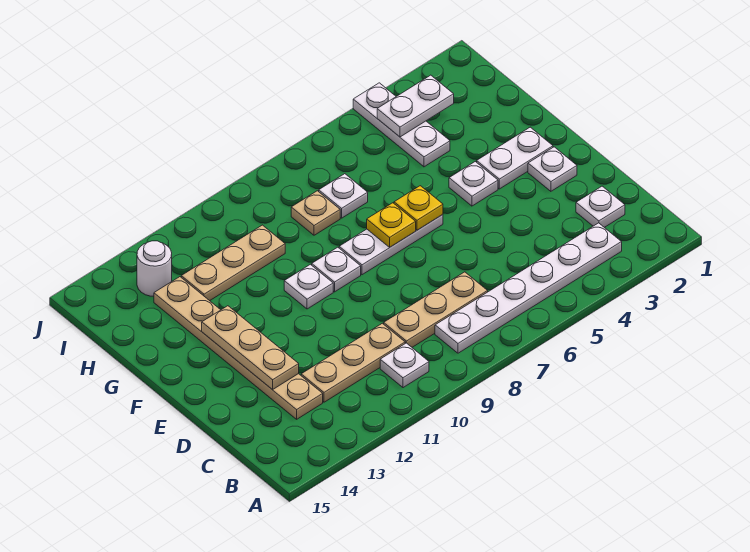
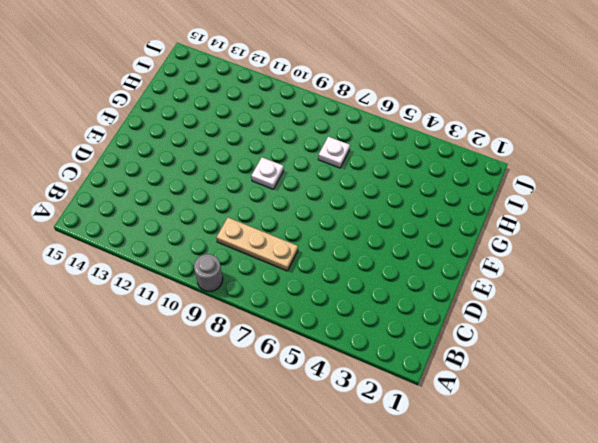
grey 1x1 round brick [194,254,223,291] -> none
none -> white 1x6 plate [435,223,622,353]
none -> white 1x1 plate [380,343,429,388]
none -> white 1x1 plate [576,186,625,227]

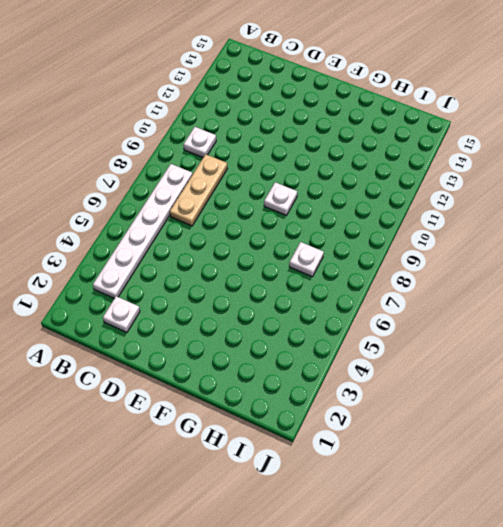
none -> tan 1x3 plate [301,323,405,402]
none -> tan 1x6 plate [154,277,323,419]
none -> white 1x1 plate [528,147,577,191]

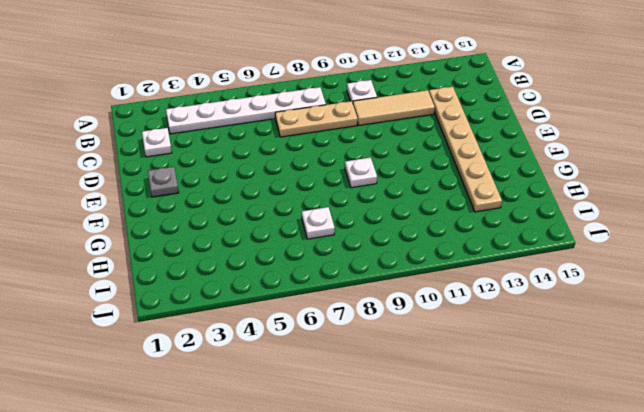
tan 1x3 tile [353,90,435,125] -> tan 1x3 plate [301,323,405,402]
grey 1x1 plate [148,167,179,197] -> white 1x1 plate [528,147,577,191]
none -> white 1x2 plate [477,127,553,189]
none -> white 1x1 plate [449,162,498,206]
none -> white 1x3 plate [339,215,443,275]

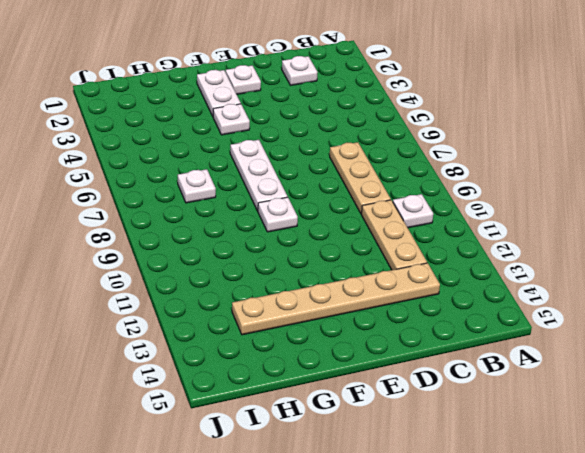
none -> white 1x6 plate [435,223,622,353]
none -> white 1x1 plate [284,264,333,309]
none -> white 1x3 plate [353,83,450,167]

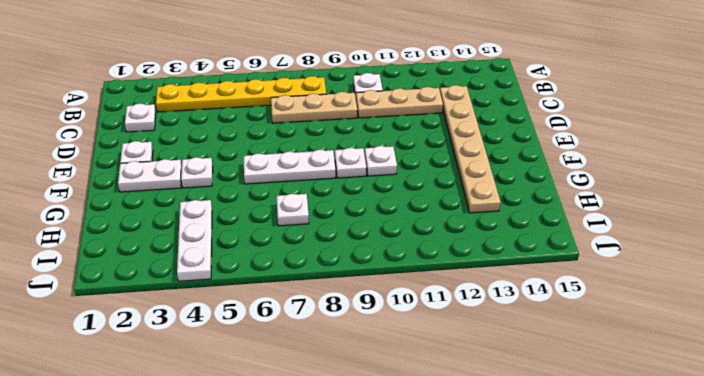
yellow 1x6 plate [156,76,326,112] -> white 1x6 plate [435,223,622,353]
none -> tan 1x1 plate [291,191,340,235]
none -> tan 1x3 plate [181,225,285,301]
none -> white 1x1 round brick [137,241,172,296]

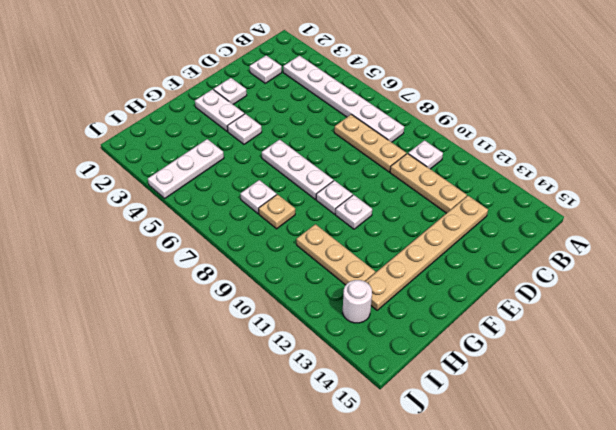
none -> tan 1x3 plate [202,306,299,390]
none -> yellow 1x1 plate [394,186,443,230]
none -> yellow 1x1 plate [367,203,416,247]

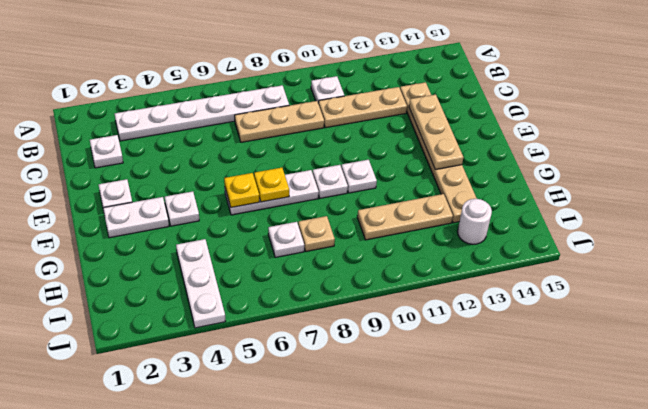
none -> white 1x2 plate [377,75,454,137]

